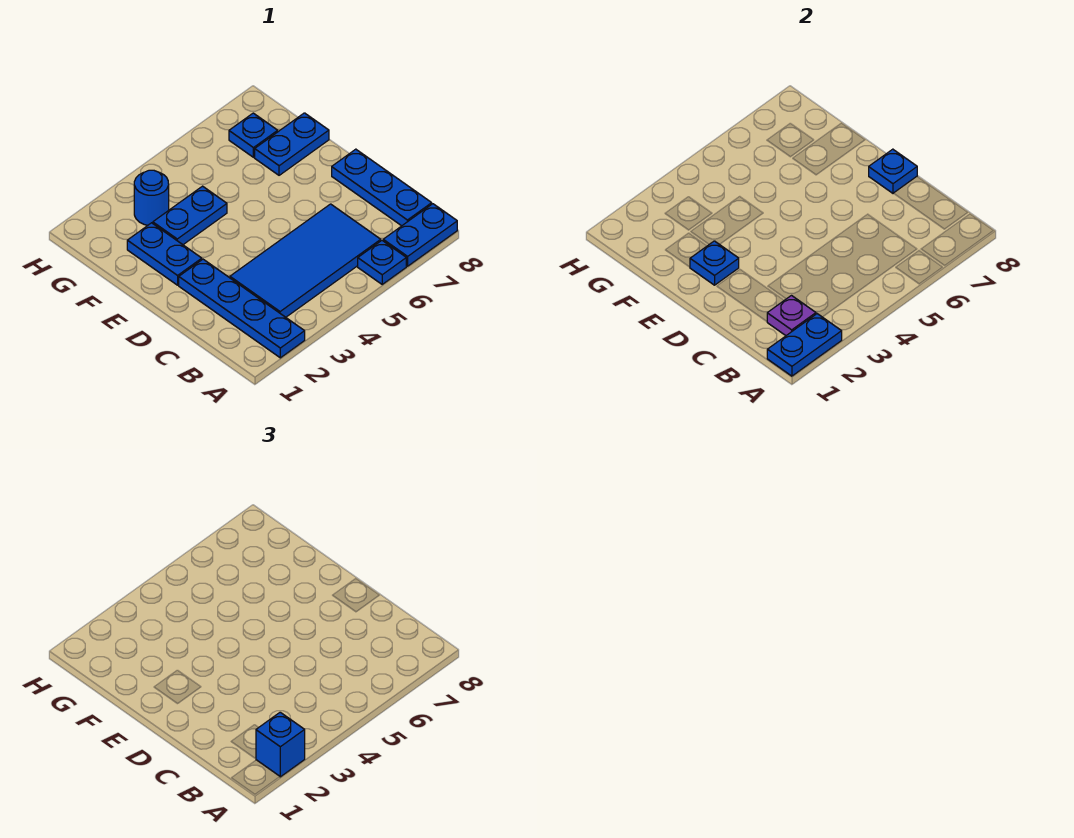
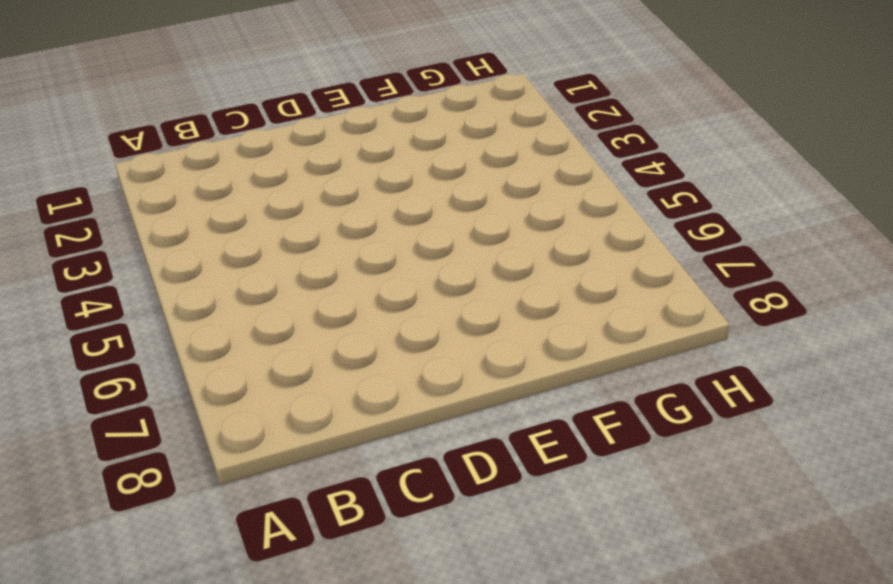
none -> blue 1x4 plate [179,259,305,358]
none -> blue 1x1 plate [358,241,406,284]
none -> blue 1x2 plate [383,204,457,266]

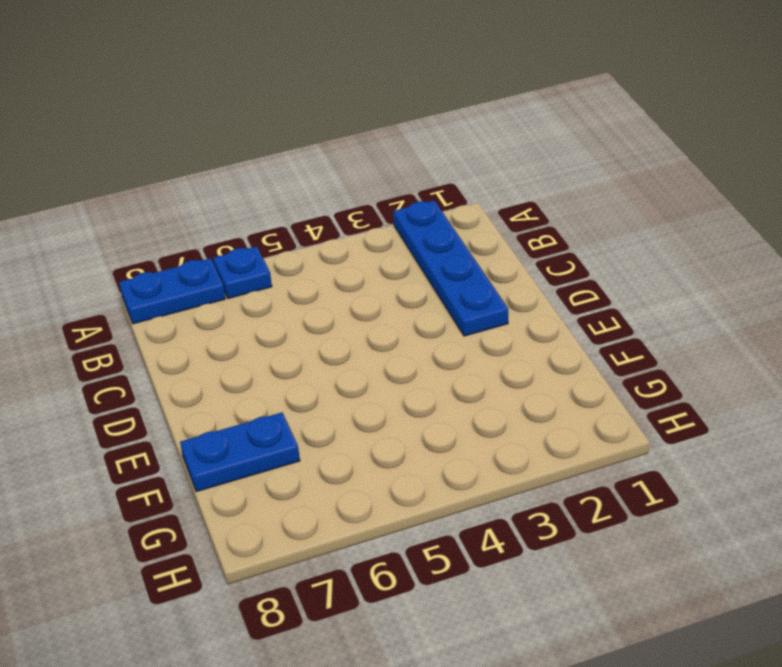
none -> blue 2x4 tile [230,204,381,317]
none -> blue 1x3 plate [332,149,432,226]
none -> blue 1x2 plate [127,223,202,285]

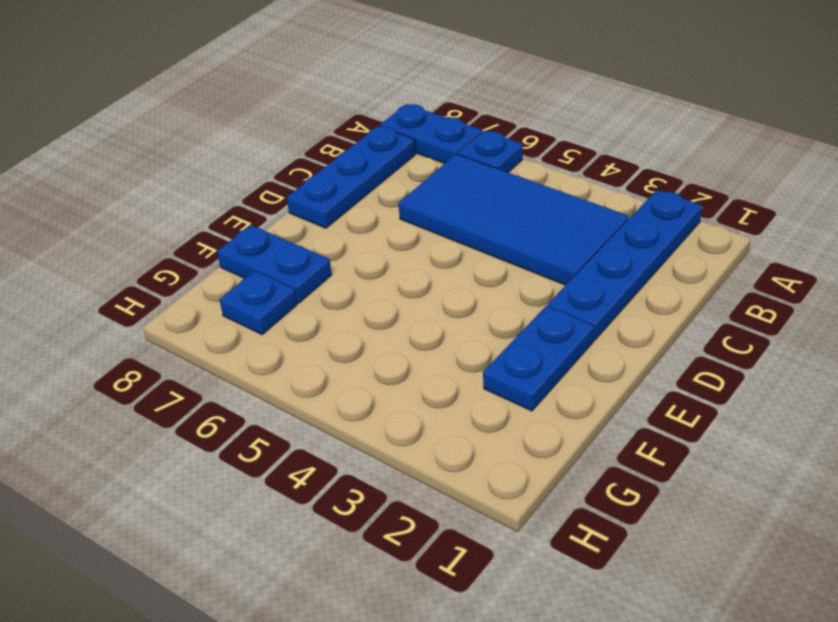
none -> blue 1x2 plate [153,186,227,245]
none -> blue 1x1 round brick [134,170,169,225]
none -> blue 1x2 plate [767,314,842,376]

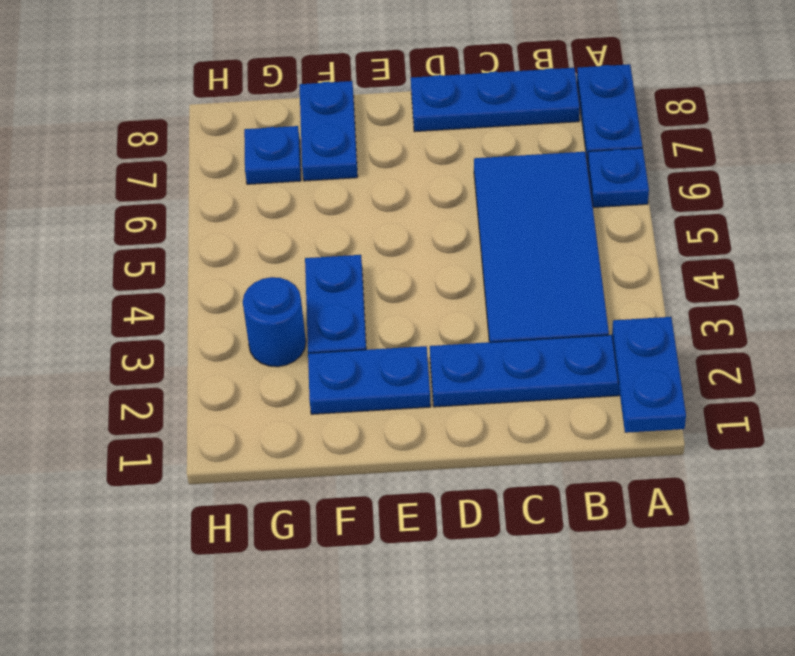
none -> purple 1x1 plate [767,296,816,336]
none -> blue 1x1 plate [869,149,917,193]
none -> blue 1x1 plate [690,241,739,285]

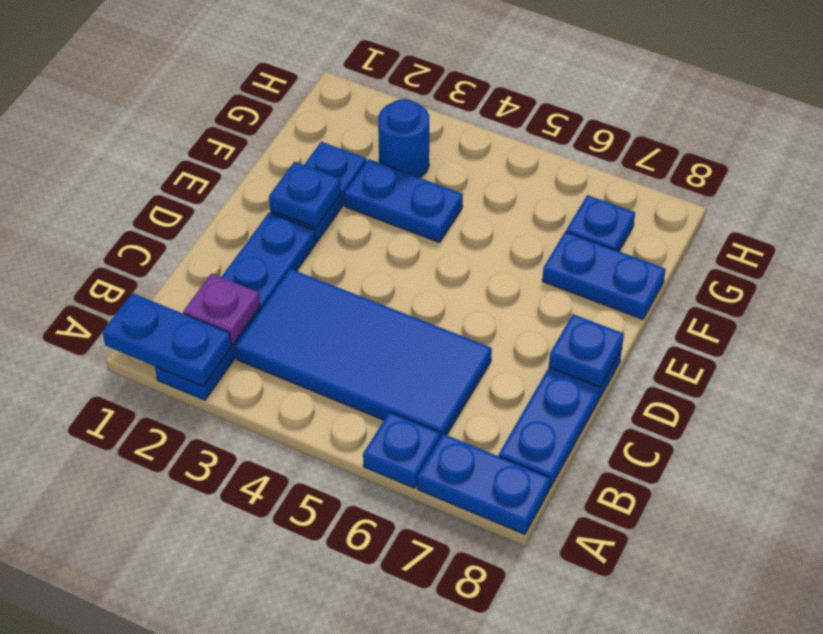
none -> blue 1x1 brick [256,712,305,777]

